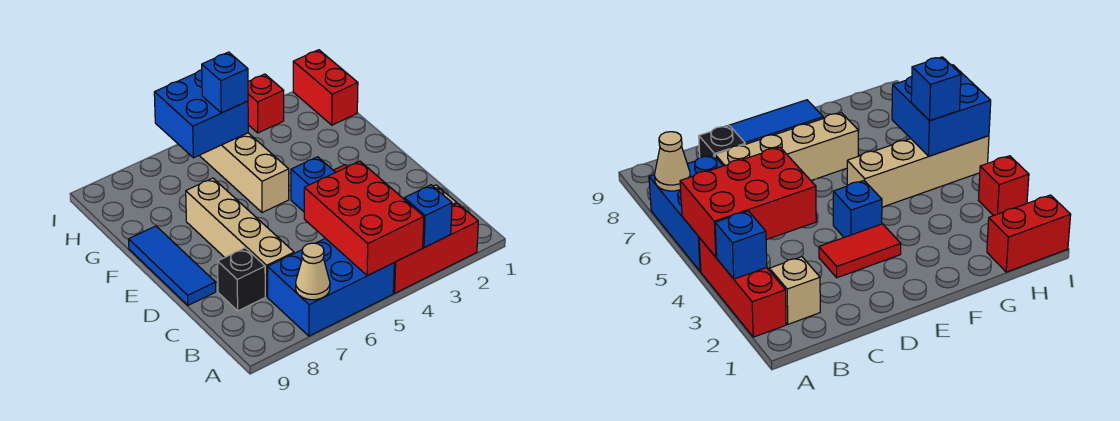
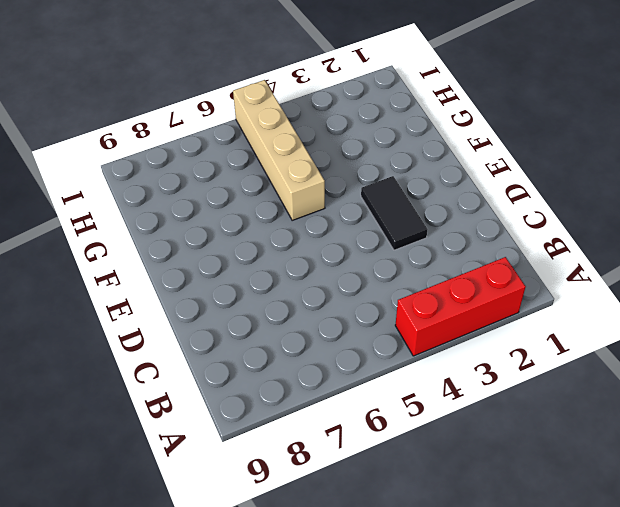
black 1x2 tile [361,176,428,250] -> red 1x2 tile [819,224,901,278]
none -> blue 2x3 brick [268,238,394,336]
none -> tan 1x1 brick [769,257,820,324]
none -> tan 1x4 brick [186,178,294,296]

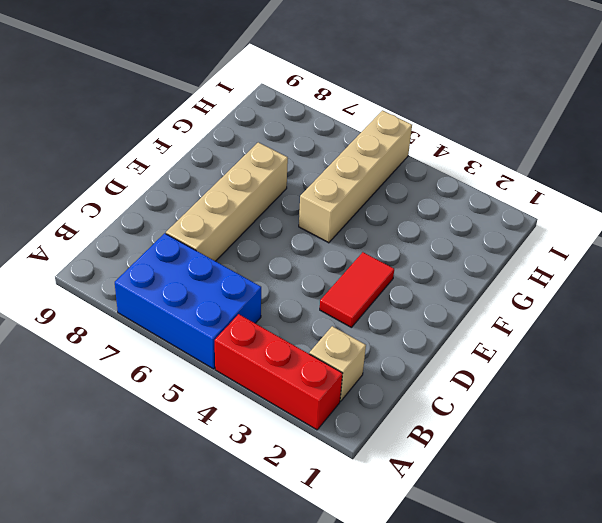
none -> black 1x1 brick [218,248,265,311]
none -> blue 1x3 tile [129,226,216,305]
none -> blue 1x1 brick [291,157,335,212]

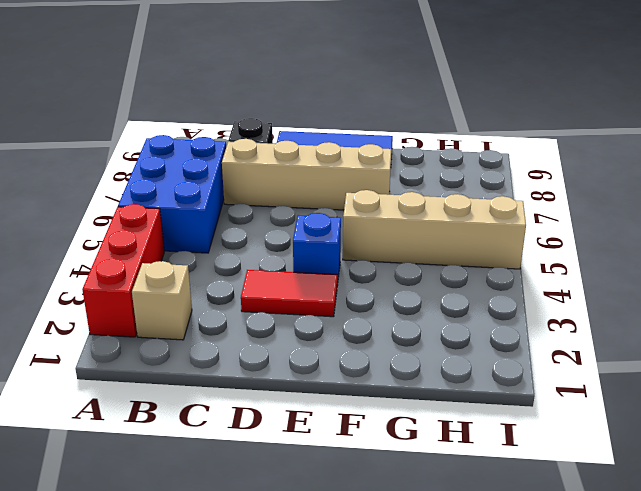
none -> red 1x2 brick [293,50,358,125]
none -> red 1x1 brick [248,74,284,133]
none -> blue 1x1 brick [404,185,452,248]

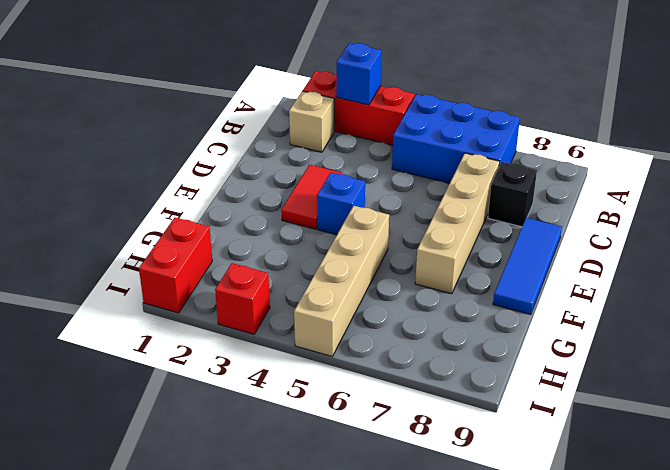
none -> red 2x3 brick [304,161,424,276]
none -> tan 1x1 cone [296,243,330,300]
none -> blue 2x2 brick [154,70,248,158]

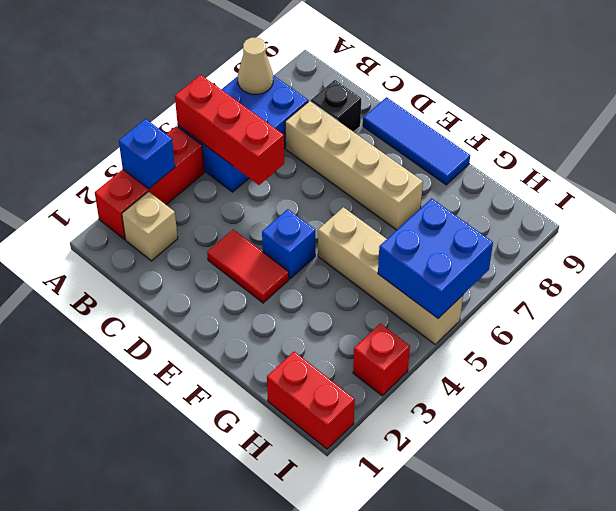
red 1x3 brick [175,75,284,185] -> red 2x3 brick [304,161,424,276]
none -> blue 1x1 brick [202,52,248,113]

